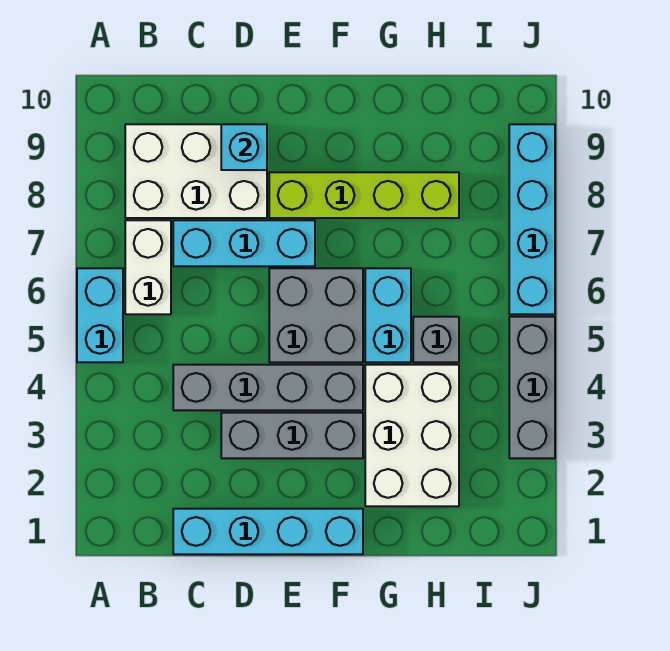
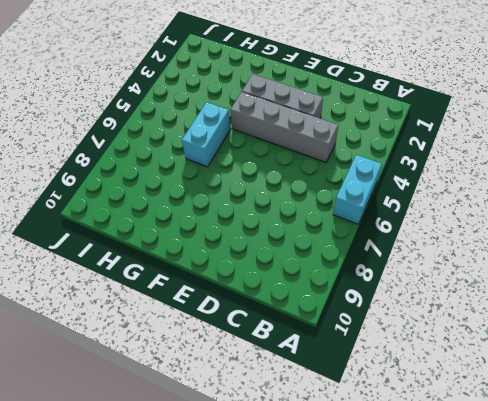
none -> white 1x2 brick [125,220,171,314]
none -> white 2x3 brick [125,124,267,218]
none -> cyan 1x4 brick [173,509,363,554]

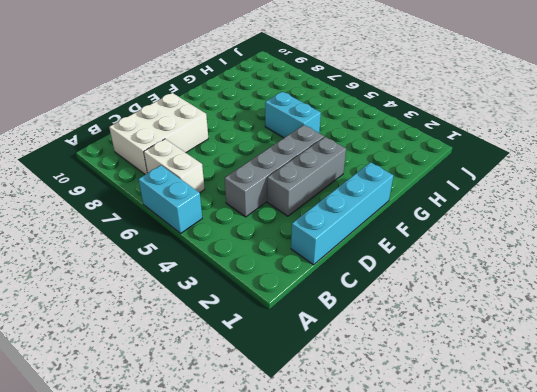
none -> cyan 1x3 brick [173,220,315,266]
none -> grey 2x2 brick [269,268,363,362]
none -> lime 1x4 brick [269,172,459,218]

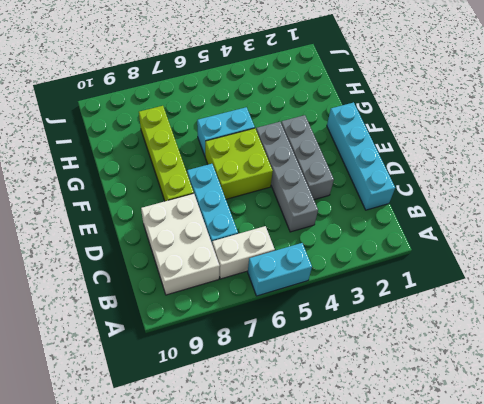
lime 2x2 brick [205,128,273,199] -> grey 2x2 brick [269,268,363,362]
none -> white 2x3 brick [365,365,459,506]
none -> grey 1x1 brick [413,317,459,362]
none -> grey 1x3 brick [509,317,555,458]

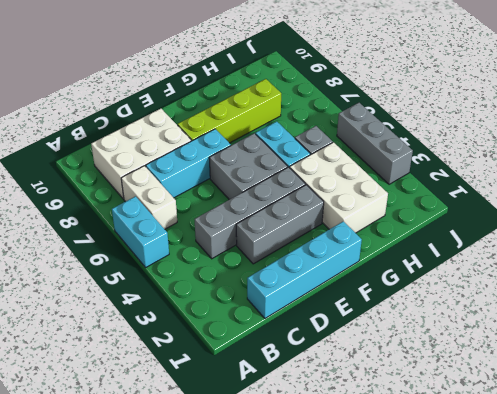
none -> cyan 1x4 brick [509,124,555,314]
none -> cyan 1x1 brick [221,124,267,170]

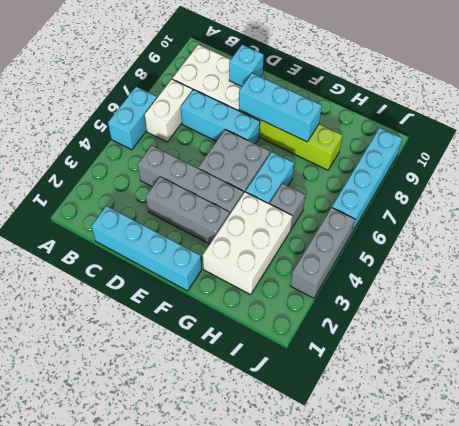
cyan 1x3 brick [239,73,322,142] -> none

